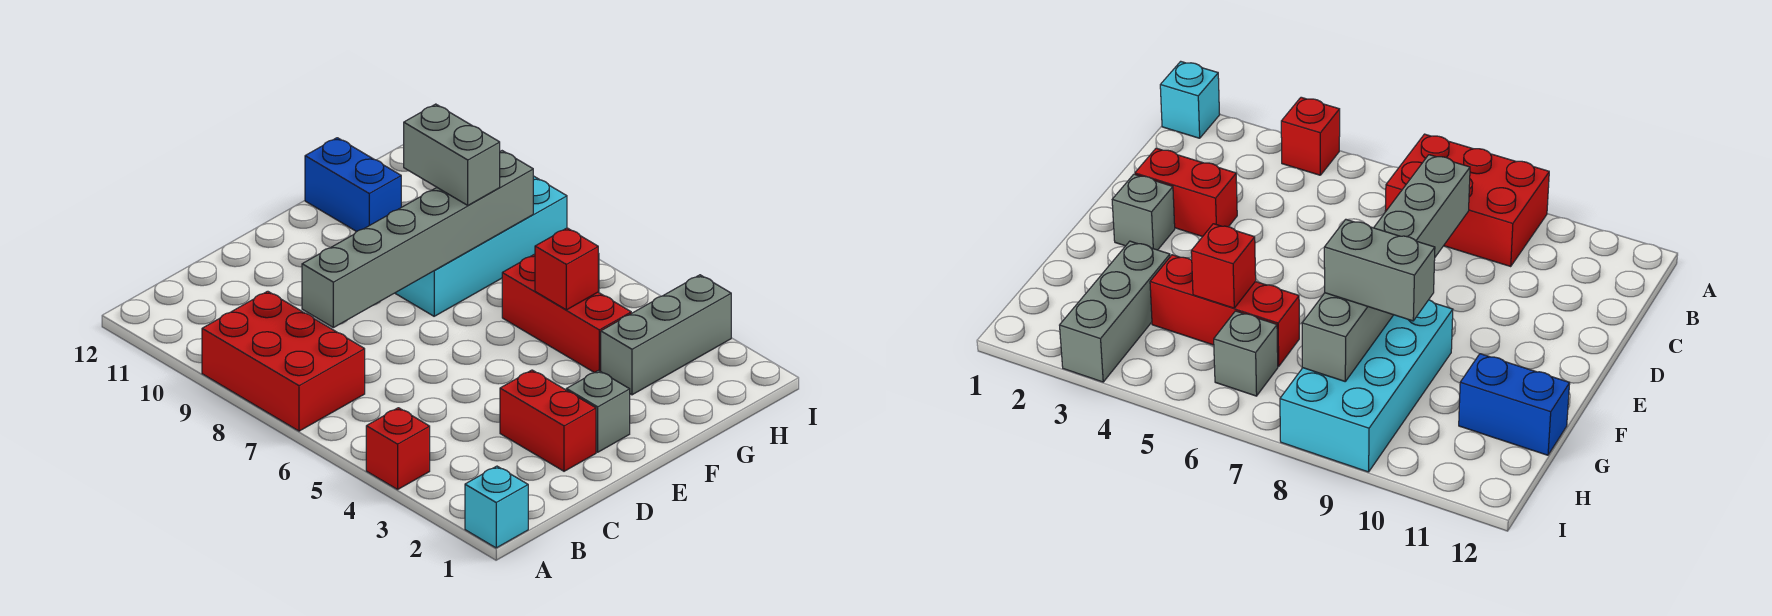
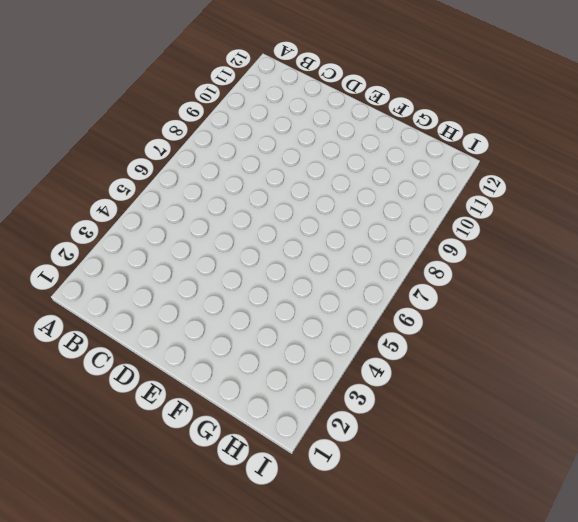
none -> cyan 1x1 brick [465,466,528,548]
none -> red 1x1 brick [366,408,430,489]
none -> red 2x3 brick [202,291,365,431]

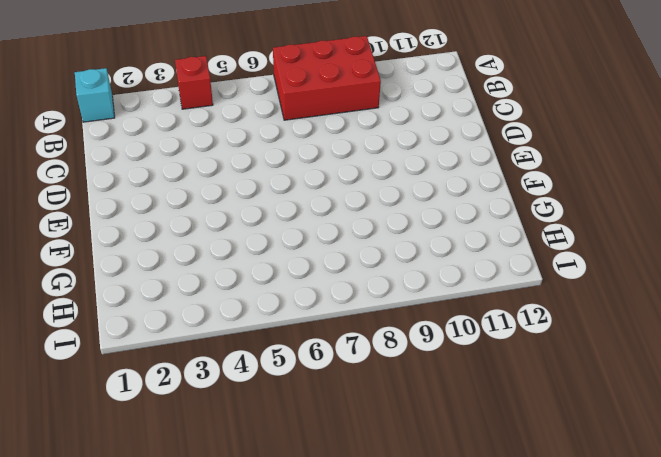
none -> red 1x2 brick [500,370,596,471]
none -> grey 1x1 brick [566,371,630,452]
none -> cyan 2x4 brick [395,176,567,316]

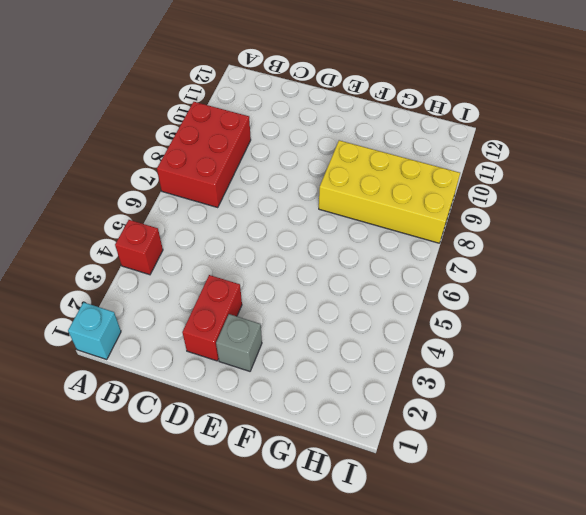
yellow 2x4 brick [319,140,460,243] -> cyan 2x4 brick [395,176,567,316]
none -> grey 1x3 brick [601,275,731,395]
none -> red 1x3 brick [502,255,631,373]
none -> blue 1x2 brick [305,138,401,232]

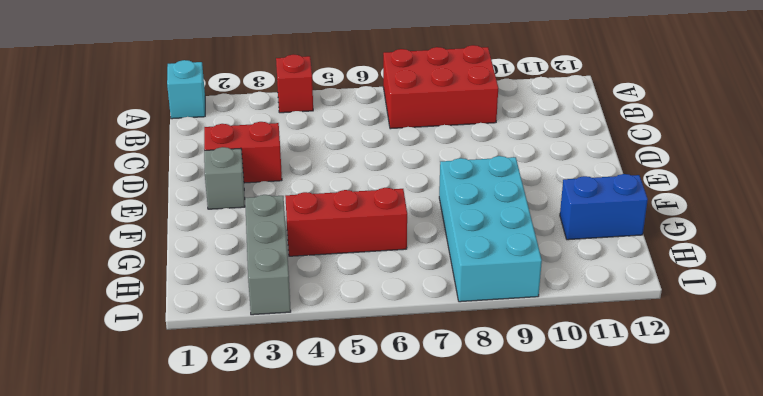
none -> grey 1x1 brick [1214,311,1278,396]
none -> grey 1x6 brick [302,151,533,328]
none -> red 1x1 brick [535,228,598,310]

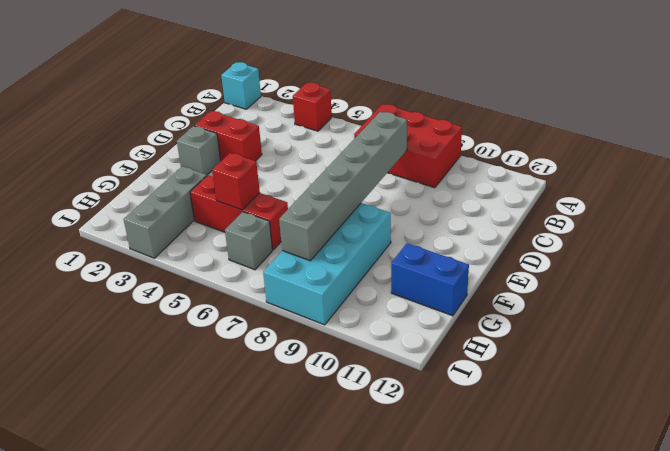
none -> grey 1x2 brick [404,104,500,205]

